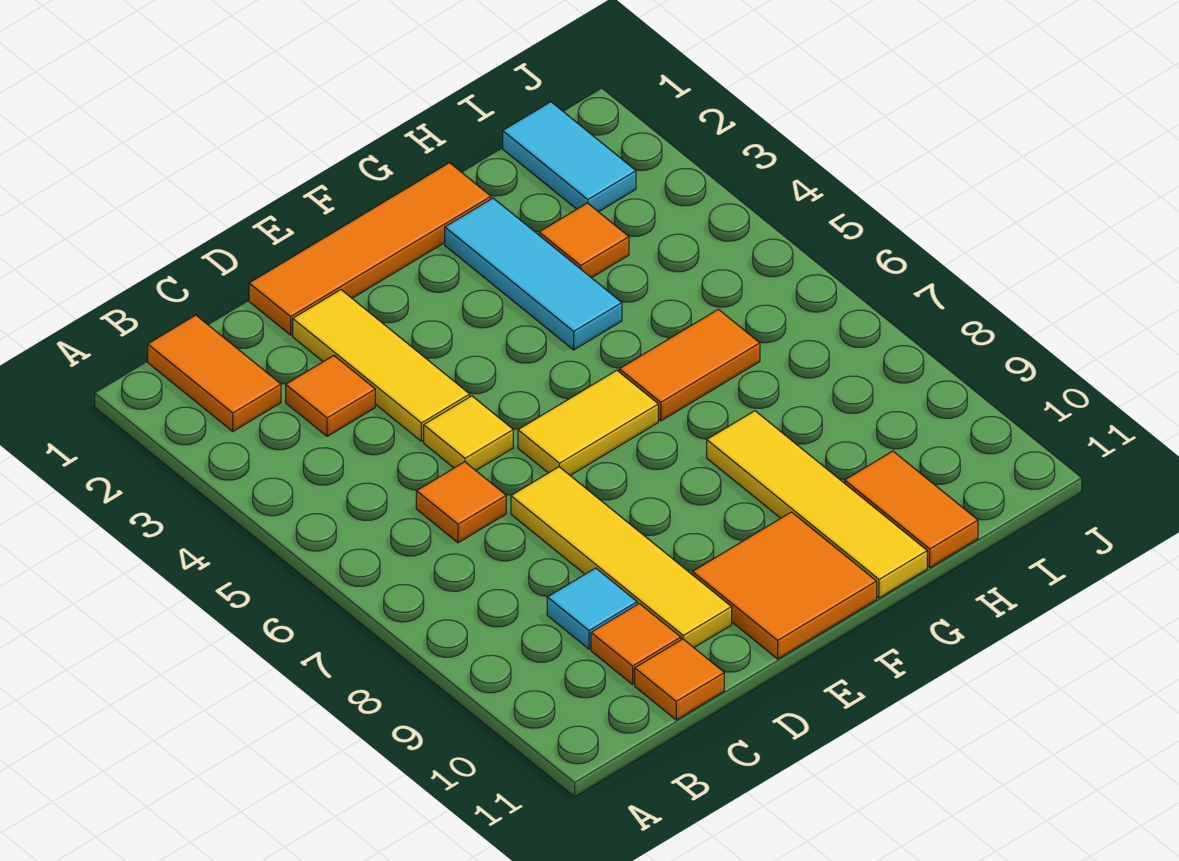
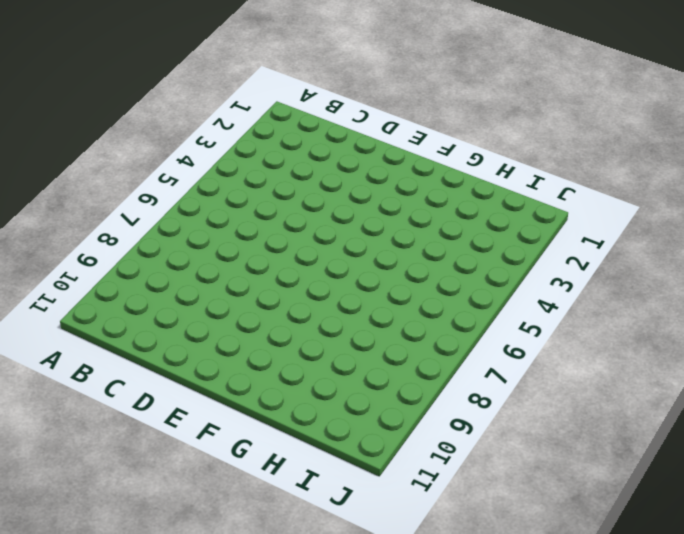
none -> orange 1x2 tile [148,315,281,431]
none -> orange 1x1 tile [286,356,375,436]
none -> orange 1x1 tile [416,462,506,543]

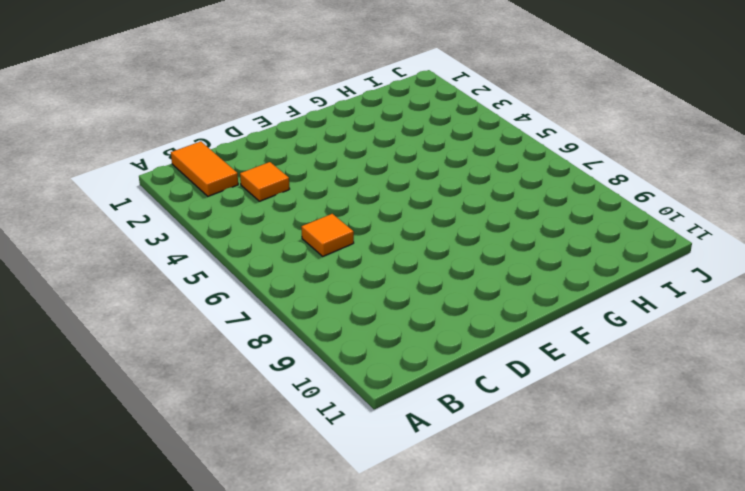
none -> cyan 1x1 tile [547,568,637,649]
none -> orange 1x1 tile [591,604,681,684]
none -> orange 1x1 tile [635,639,724,720]

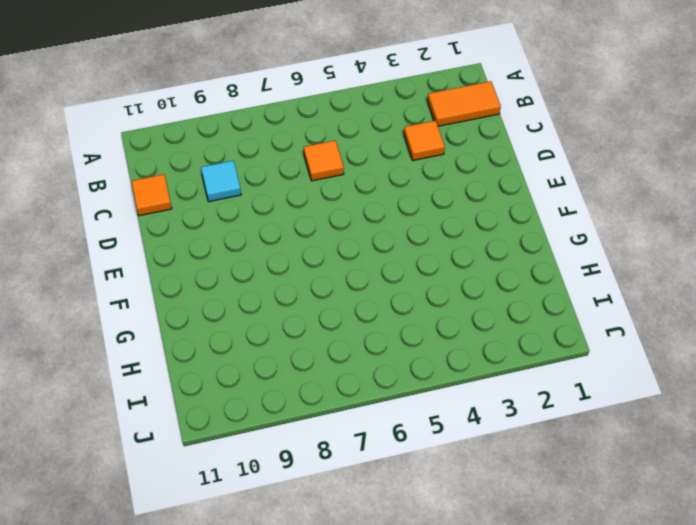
none -> orange 1x1 tile [591,604,681,684]
none -> orange 1x4 tile [249,163,491,335]
none -> yellow 1x3 tile [293,290,470,441]

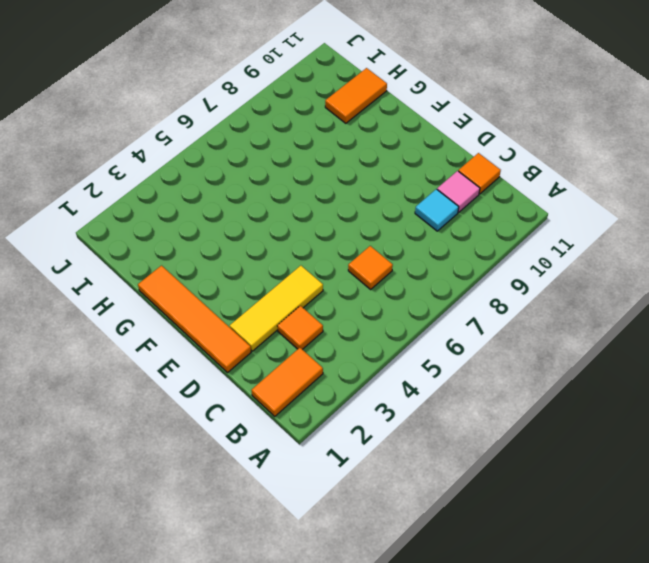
pink 1x1 tile [437,171,480,212] -> orange 1x1 tile [591,604,681,684]
none -> yellow 1x1 tile [424,396,513,470]
none -> yellow 1x4 tile [511,467,732,648]
none -> yellow 1x2 tile [518,370,658,475]

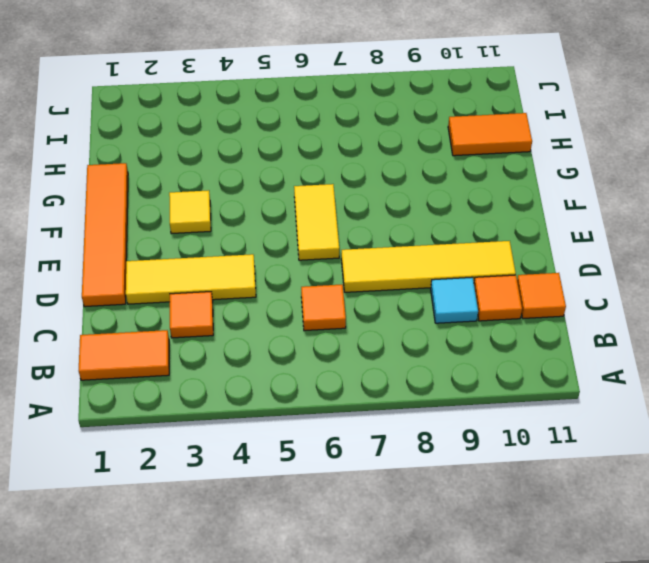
yellow 1x1 tile [169,190,211,234] -> yellow 1x1 tile moved to [424,396,513,470]
none -> orange 2x2 tile [692,512,877,659]
none -> cyan 1x3 tile [445,198,622,350]
none -> orange 1x2 tile [619,309,760,421]

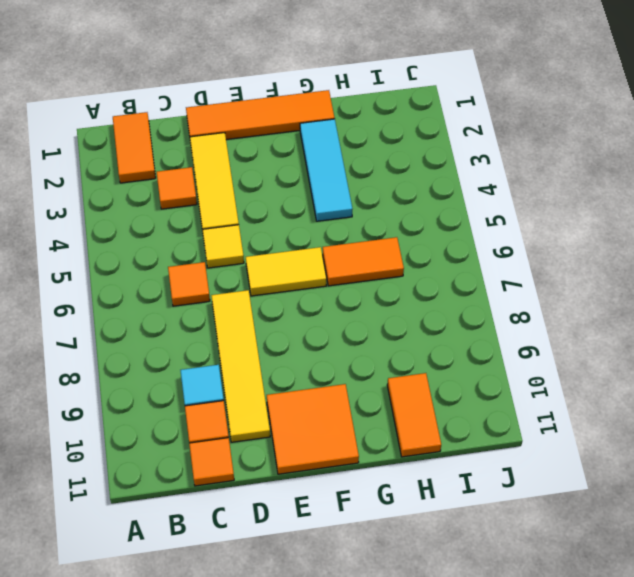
none -> yellow 1x4 tile [707,411,927,598]
none -> orange 1x1 tile [539,203,629,278]
none -> cyan 1x2 tile [503,102,636,212]

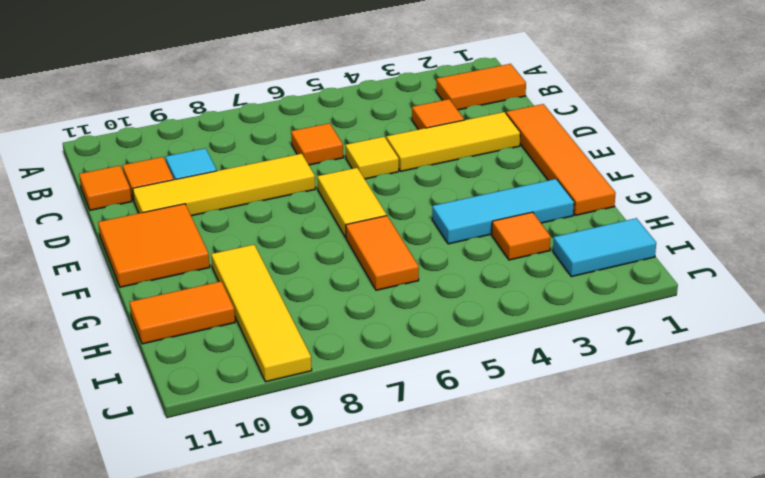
yellow 1x4 tile [211,245,312,382] -> yellow 1x4 tile turned to [707,411,927,598]

